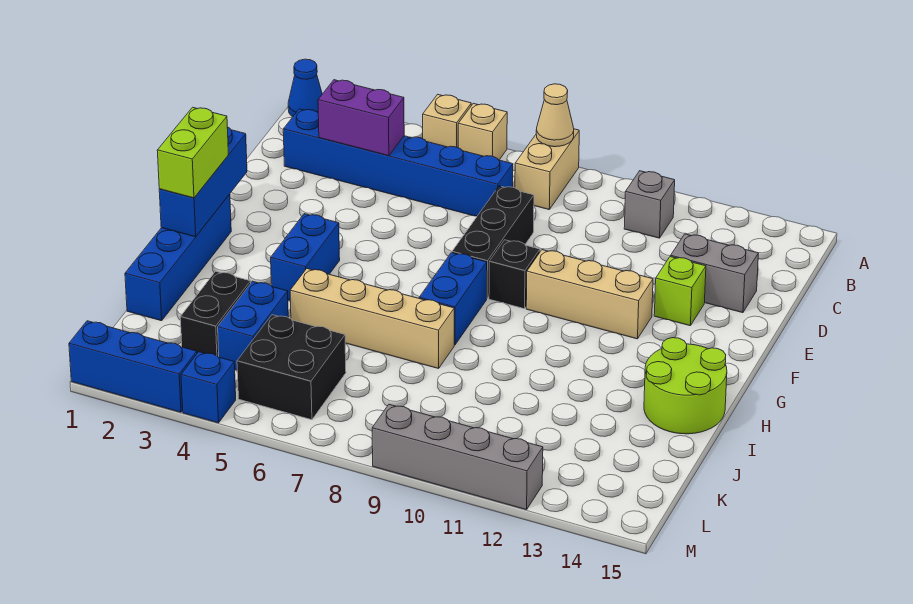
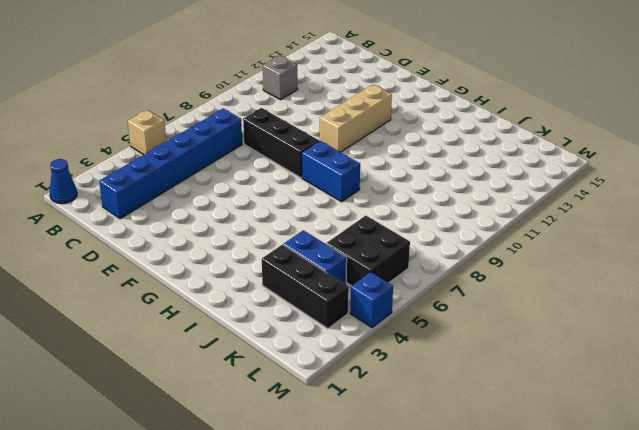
black 1x3 brick [262,245,349,329] -> black 1x2 brick [180,271,251,357]
none -> tan 1x1 brick [458,103,507,160]
none -> tan 1x2 brick [515,129,579,209]
none -> grey 1x2 brick [671,234,758,313]

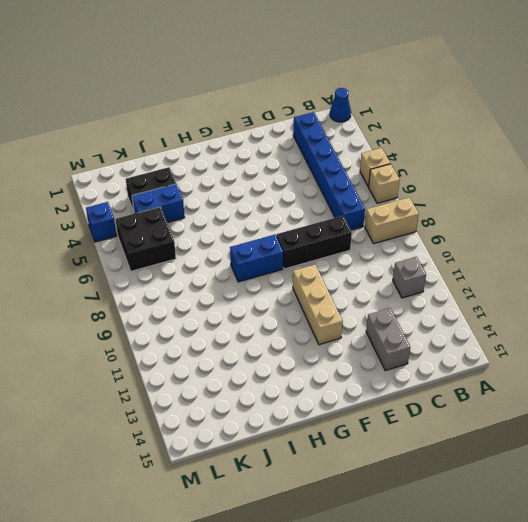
none -> lime 1x1 brick [654,256,706,326]
none -> black 1x1 brick [489,240,540,309]
none -> blue 1x4 brick [125,194,231,321]

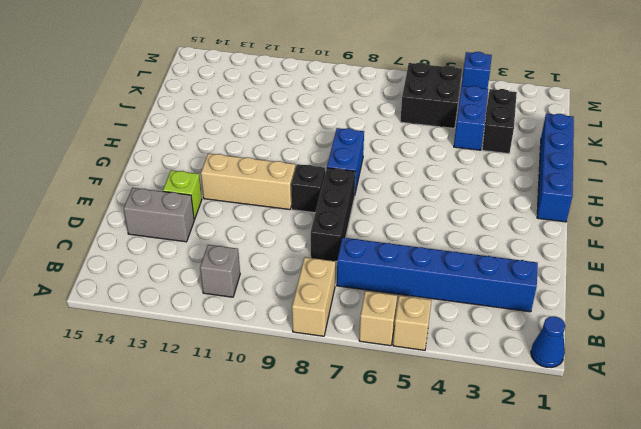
none -> blue 1x2 brick [271,214,340,300]
none -> lime 2x2 round brick [644,338,727,434]
none -> tan 1x4 brick [290,269,454,369]

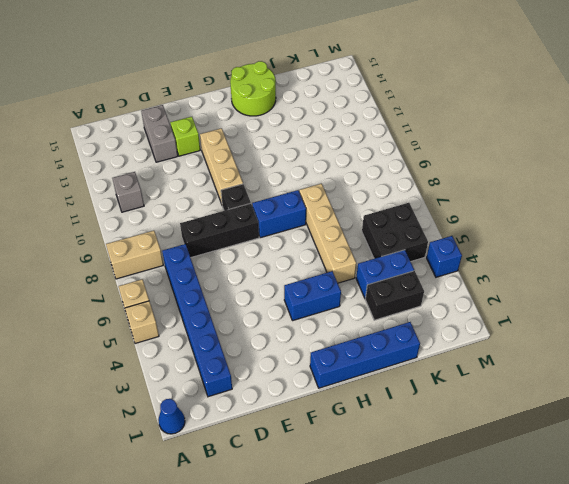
none -> blue 1x3 brick [69,321,197,412]
none -> grey 1x4 brick [372,404,543,510]
none -> tan 1x1 cone [536,84,574,147]

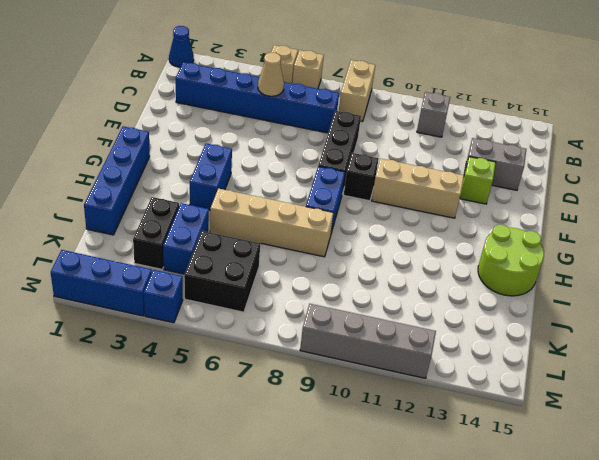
tan 1x1 cone [258,53,284,96] -> tan 1x1 cone moved to [536,84,574,147]
none -> purple 1x2 brick [318,80,404,156]
none -> blue 1x3 brick [159,127,247,237]
none -> lime 1x2 brick [157,107,228,198]

